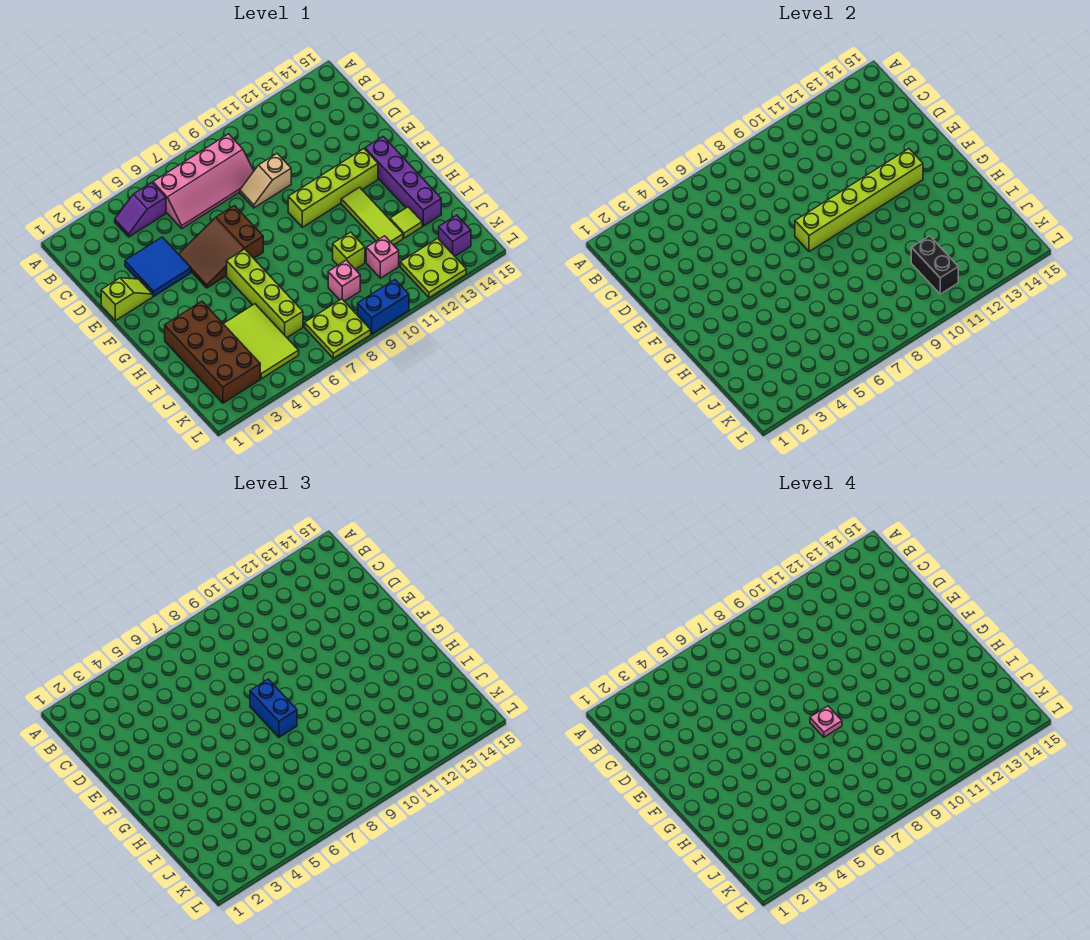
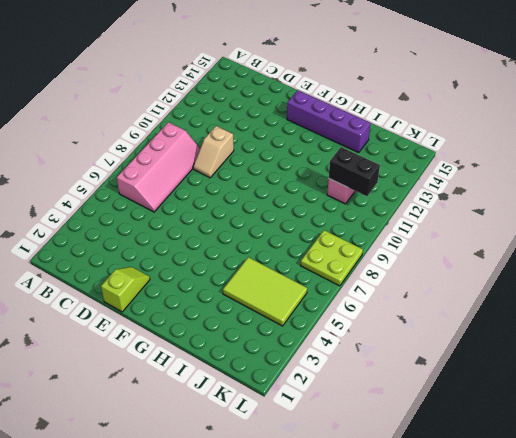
none -> purple 1x2 slope [115,183,166,237]
none -> blue 2x2 tile [125,237,191,296]
none -> brown 2x3 slope [179,206,263,288]

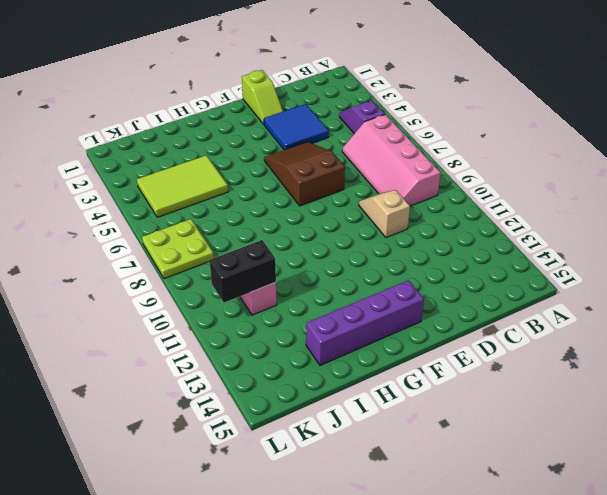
none -> lime 1x4 brick [288,149,378,227]
none -> lime 1x4 brick [227,249,303,337]
none -> lime 1x3 tile [341,187,403,245]

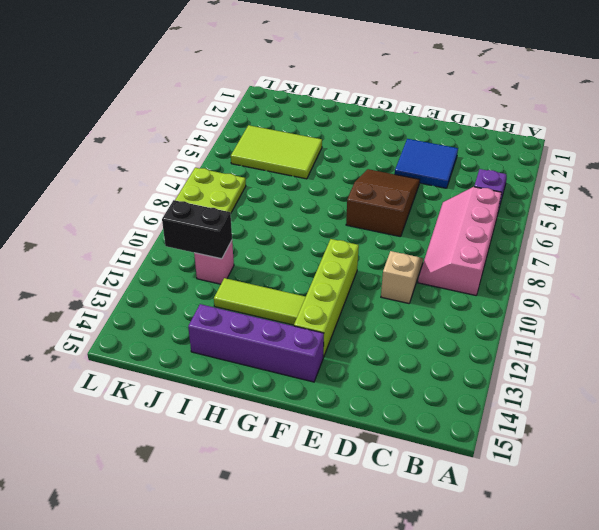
none -> lime 1x2 slope [101,278,153,321]
none -> lime 1x4 brick [227,249,303,337]
none -> brown 2x4 brick [165,302,260,403]

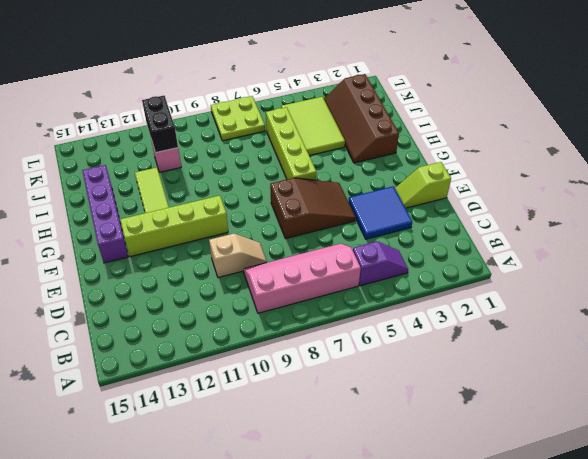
brown 2x4 slope [324,74,399,163] -> brown 2x4 brick [165,302,260,403]
none -> lime 1x1 brick [333,232,365,269]
none -> lime 1x1 tile [390,207,422,238]
none -> pink 1x1 brick [328,260,360,301]

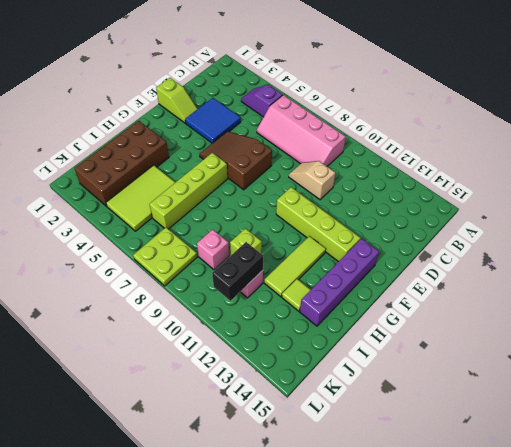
none -> lime 2x2 plate [400,238,466,298]
none -> purple 1x1 brick [439,215,471,256]
none -> blue 1x2 brick [358,280,409,334]

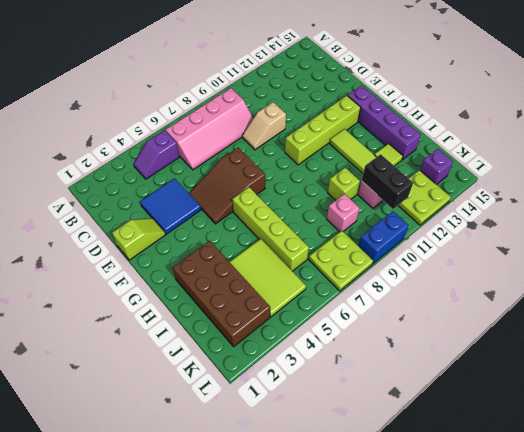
none -> lime 1x6 brick [795,149,923,252]
none -> blue 1x2 brick [250,679,297,737]
none -> pink 1x1 plate [810,706,842,737]

